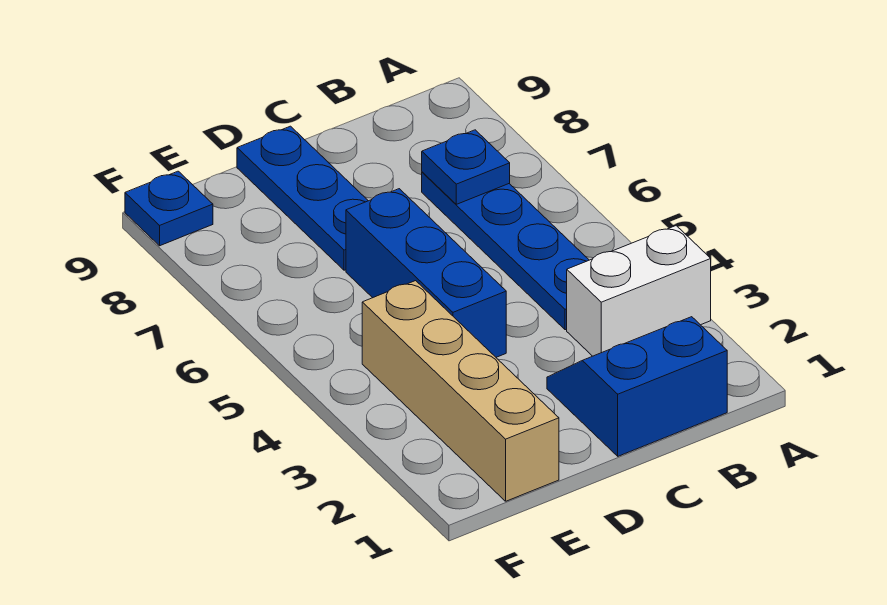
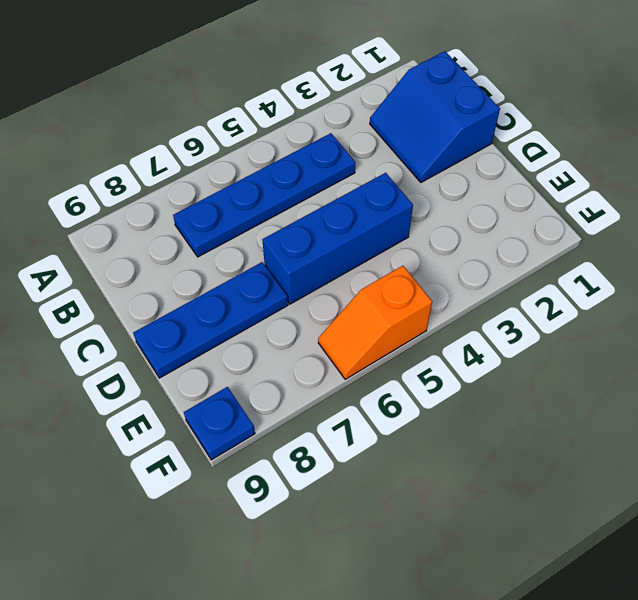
orange 1x2 slope [318,266,432,379] -> none
none -> white 1x2 brick [567,226,711,356]
none -> tan 1x4 brick [362,281,559,501]

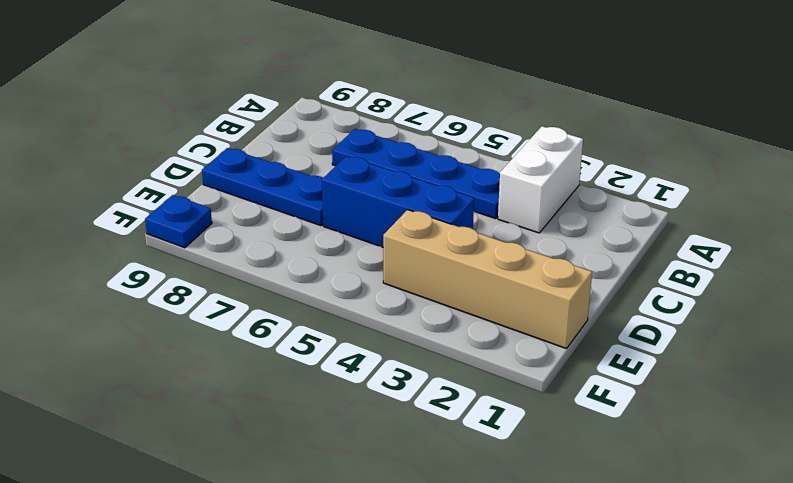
none -> blue 2x2 slope [547,317,727,456]
none -> blue 1x1 plate [422,130,510,204]

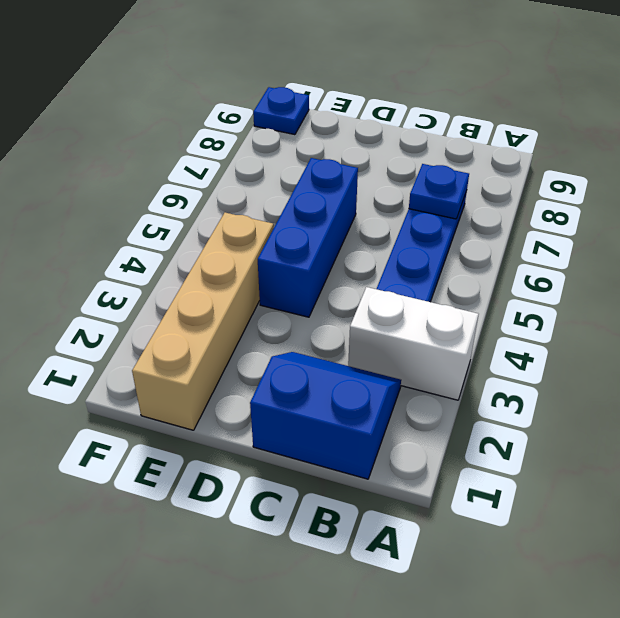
none -> blue 1x3 plate [237,126,368,270]

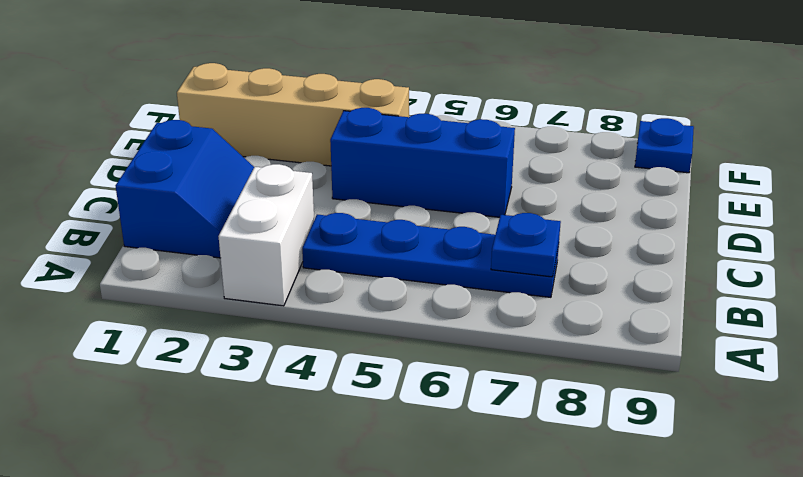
none -> blue 1x3 plate [237,126,368,270]

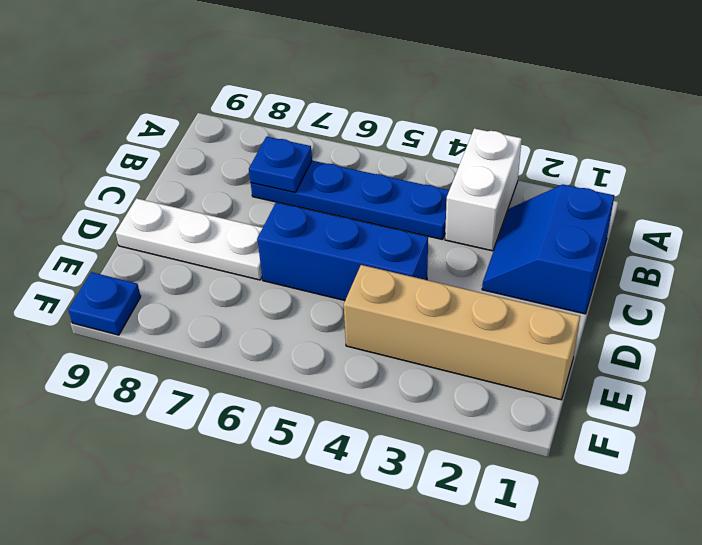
white 1x3 plate [116,198,263,280] -> blue 1x3 plate [237,126,368,270]

